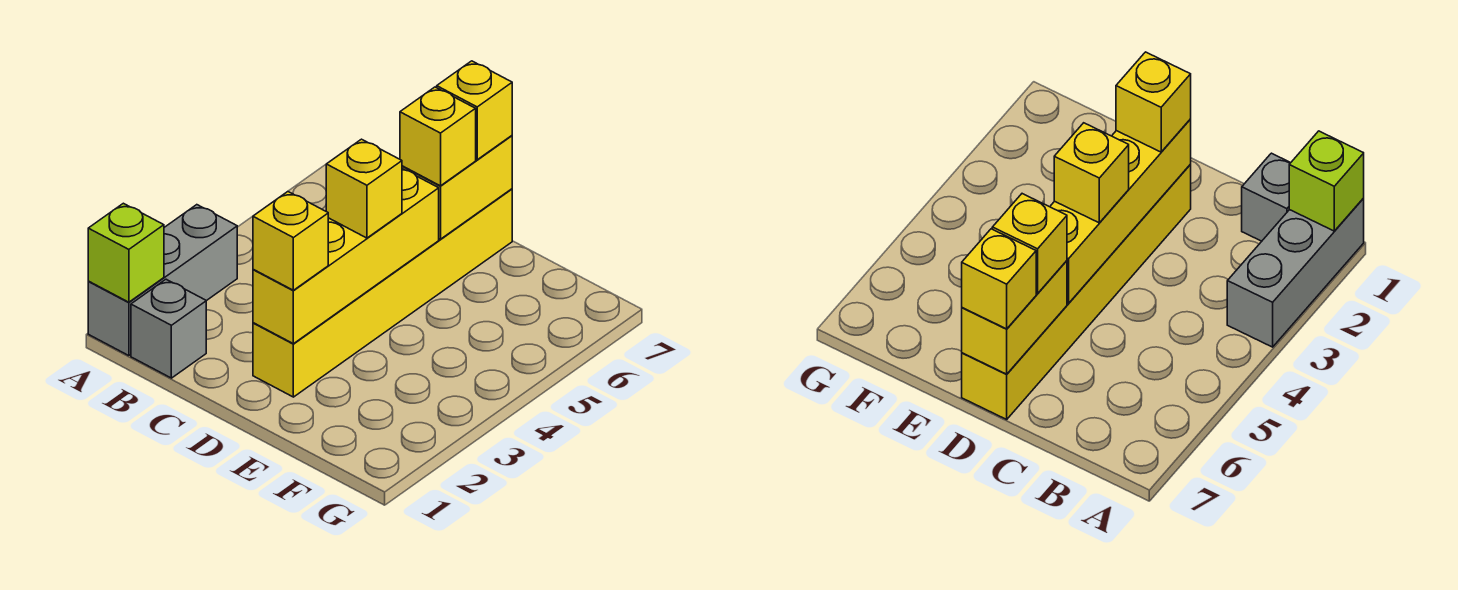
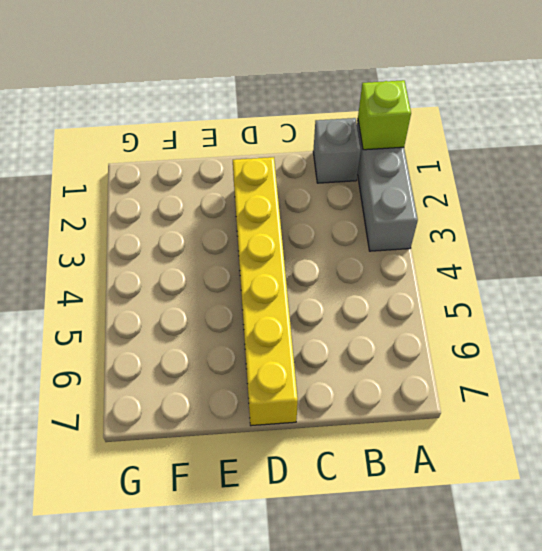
none -> yellow 1x4 brick [253,169,439,344]
none -> yellow 1x2 brick [402,136,512,239]

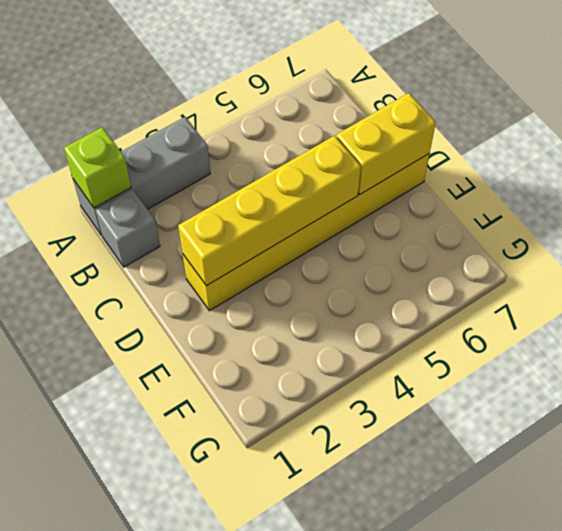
none -> yellow 1x1 brick [253,192,328,290]
none -> yellow 1x1 brick [326,139,402,238]

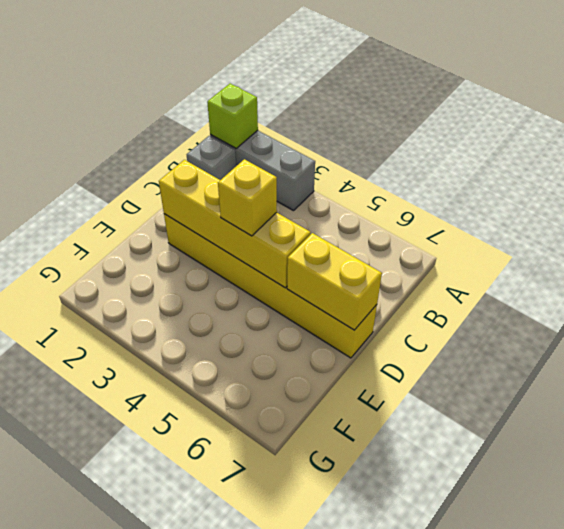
none -> yellow 1x1 brick [253,192,328,290]
none -> yellow 1x1 brick [400,87,476,186]

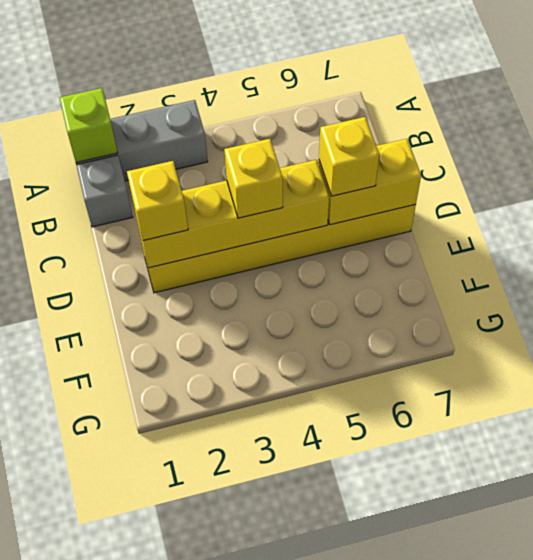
none -> yellow 1x1 brick [437,61,512,160]

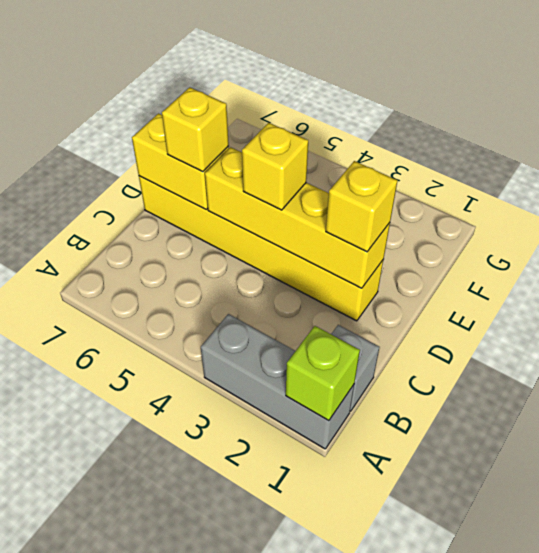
none -> yellow 1x1 brick [437,61,512,160]

